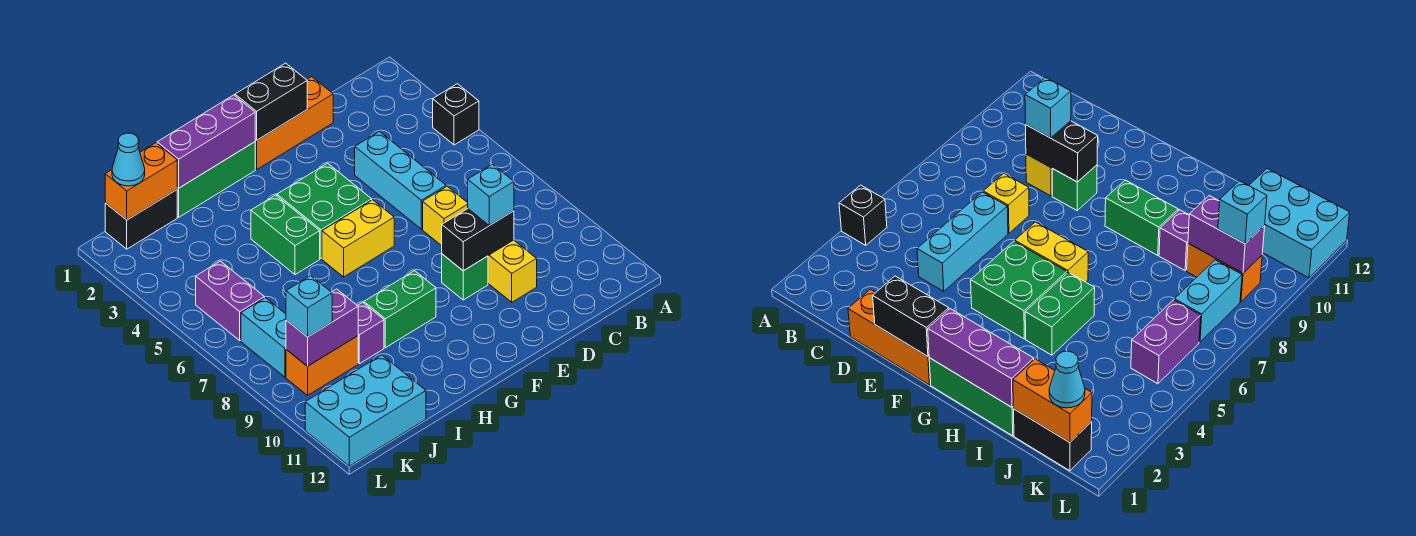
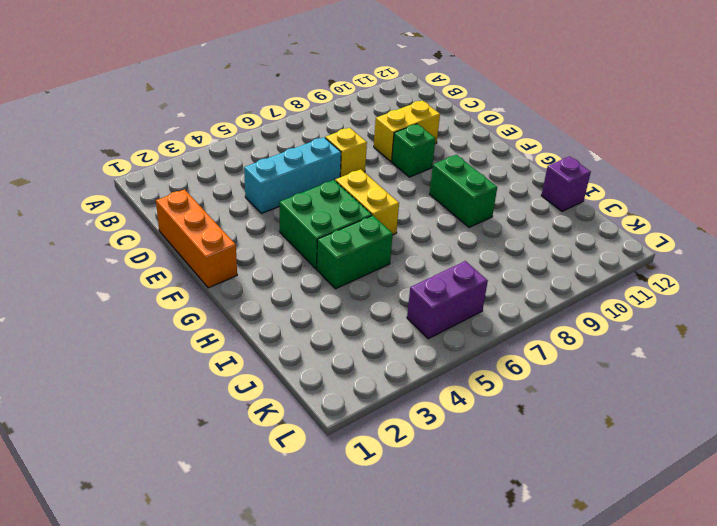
purple 1x1 brick [541,156,591,211] -> purple 1x1 brick moved to [357,302,384,364]
none -> black 1x1 brick [433,84,479,145]
none -> green 1x3 brick [177,142,255,217]
none -> black 1x2 brick [105,190,177,249]

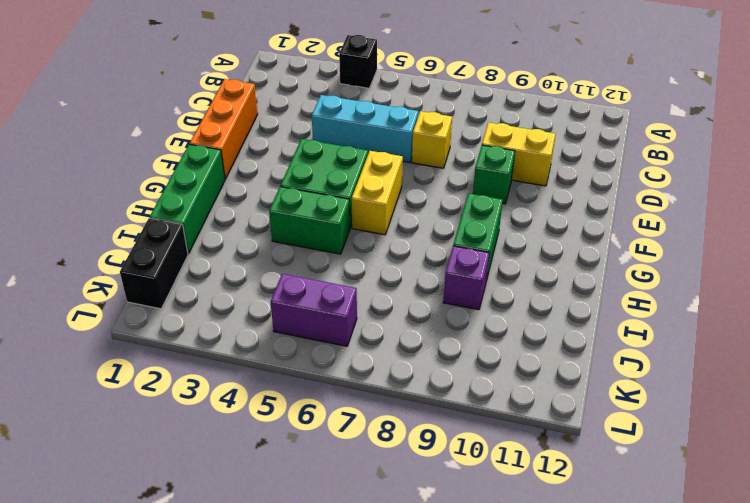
none -> orange 1x2 brick [286,336,358,395]
none -> cyan 2x3 brick [305,355,426,466]
none -> cyan 1x2 brick [241,298,286,377]

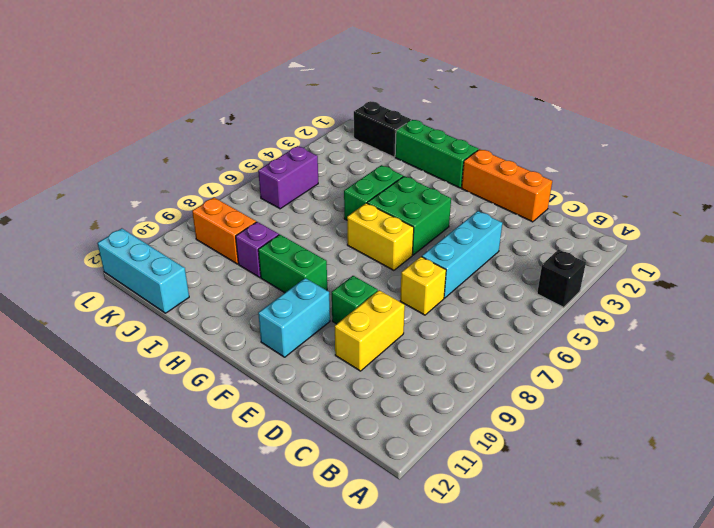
cyan 1x2 brick [258,278,330,357] -> cyan 1x2 brick moved to [241,298,286,377]
cyan 1x3 brick [97,228,189,313] -> cyan 2x3 brick [305,355,426,466]
none -> black 1x2 brick [442,209,514,271]
none -> black 1x2 brick [235,63,307,140]
none -> purple 1x3 brick [157,95,255,188]

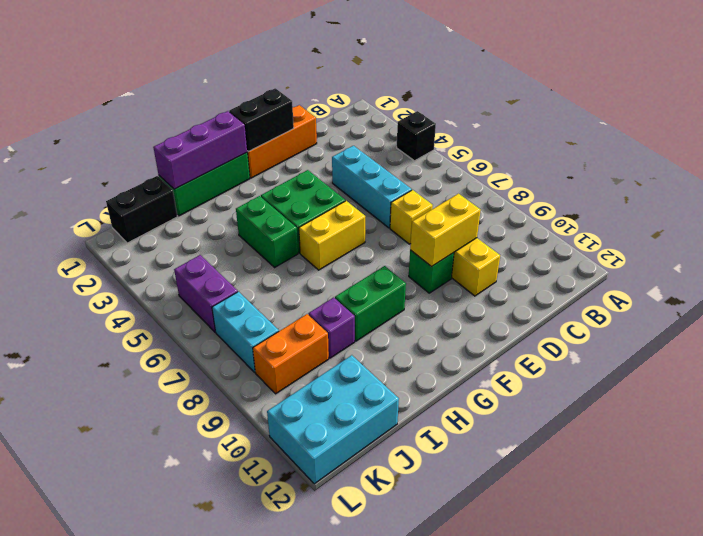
yellow 1x2 brick [410,194,481,267] -> black 1x2 brick [442,209,514,271]
none -> orange 1x2 brick [105,143,177,220]
none -> purple 1x2 brick [286,289,358,366]
none -> cyan 1x1 brick [468,164,514,226]

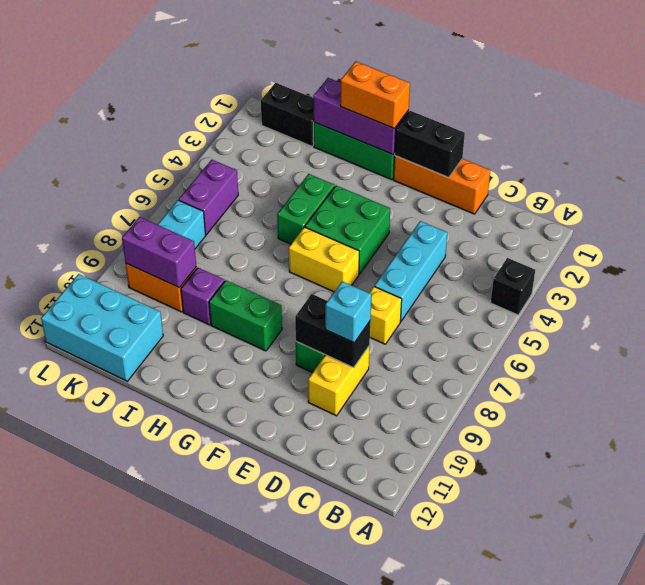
orange 1x2 brick [340,61,410,128] -> orange 1x2 brick moved to [105,143,177,220]
none -> cyan 1x1 cone [112,133,145,186]
none -> cyan 1x1 brick [286,276,332,337]

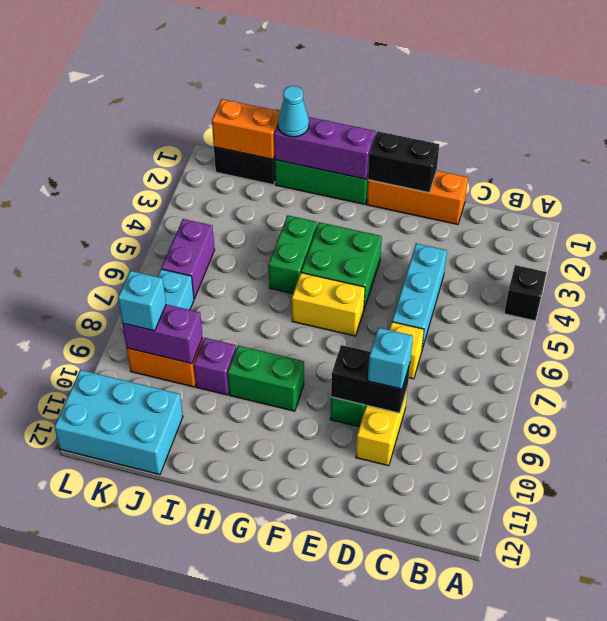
cyan 1x1 cone [278,86,309,137] -> cyan 1x1 cone moved to [112,133,145,186]

